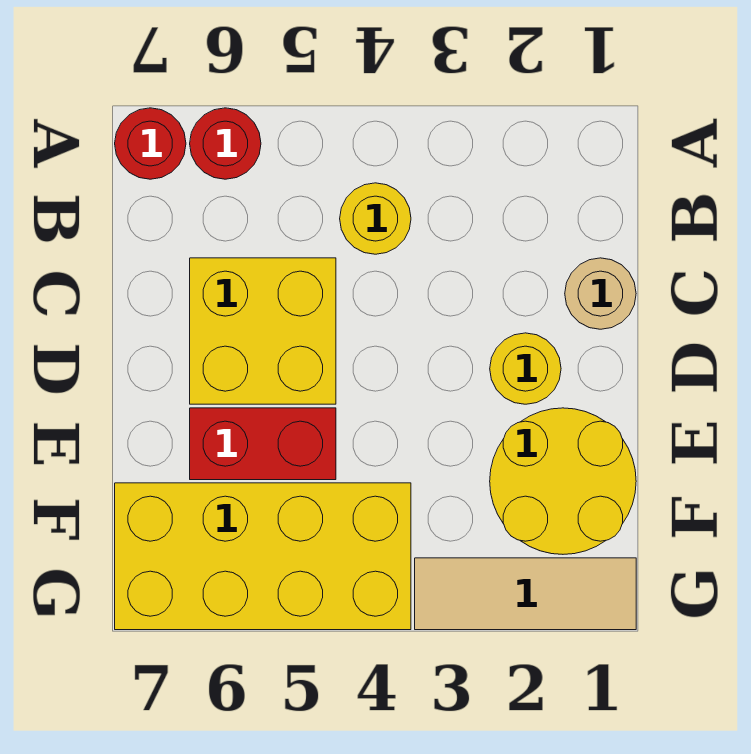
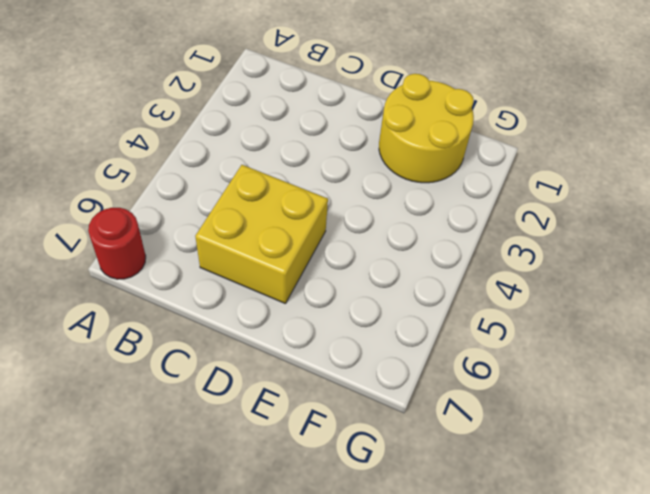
none -> red 1x1 round brick [190,108,261,179]
none -> yellow 1x1 round brick [340,183,411,254]

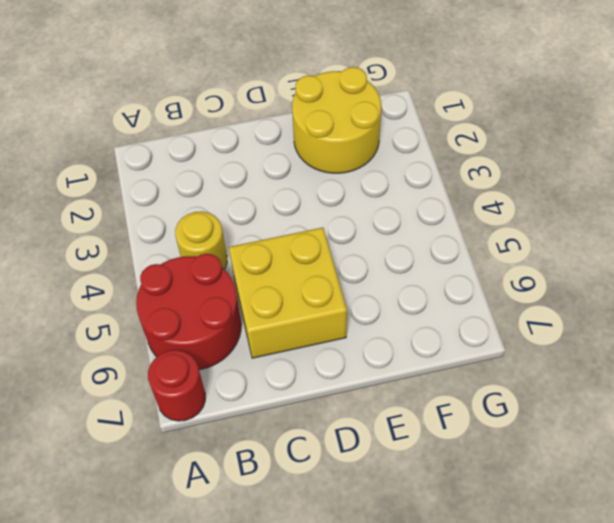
red 2x2 round brick [136,254,241,370] -> red 1x1 round brick [190,108,261,179]
none -> tan 1x1 round brick [565,258,636,329]
none -> yellow 1x1 round brick [490,333,561,404]

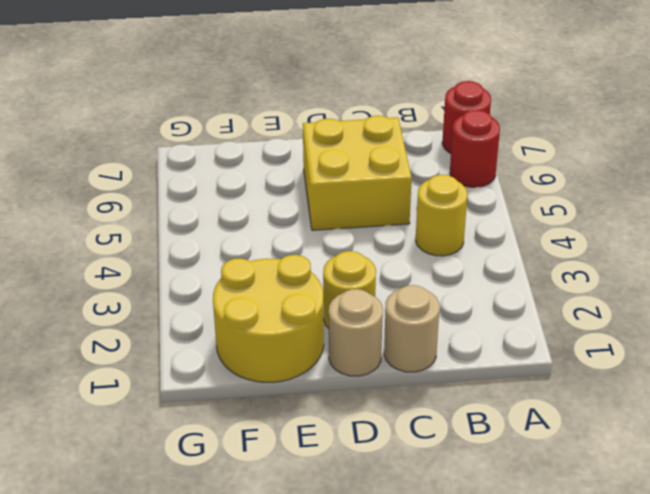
tan 1x1 round brick [329,289,383,376] -> none
none -> red 1x2 brick [190,408,336,480]
none -> yellow 2x4 brick [115,483,411,630]

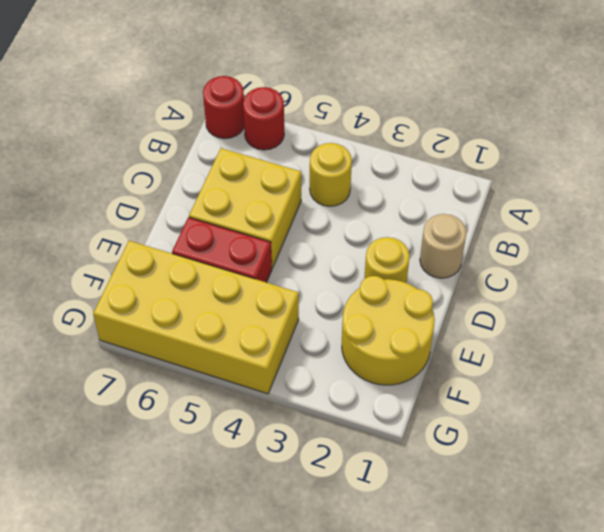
none -> tan 1x3 tile [415,558,636,630]

